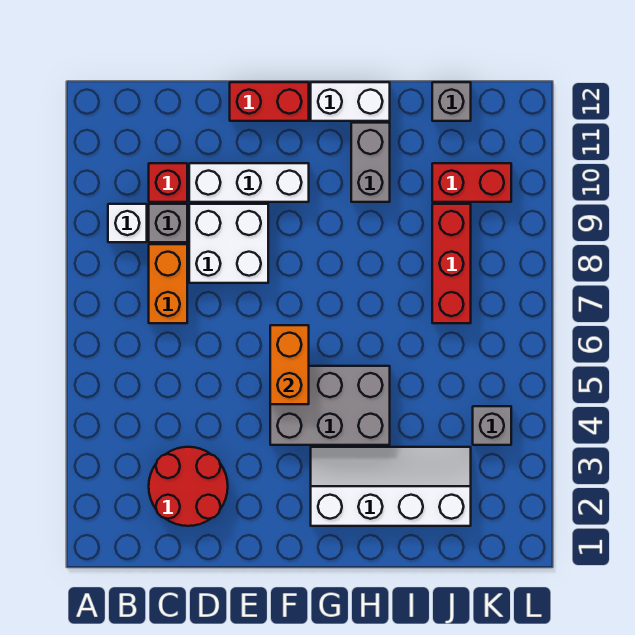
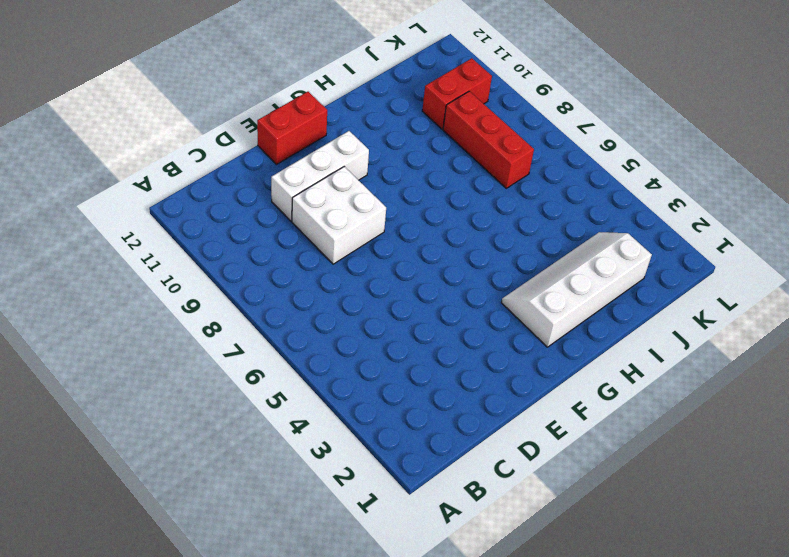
none -> white 1x1 brick [108,204,147,242]
none -> red 2x2 round brick [149,447,228,526]
none -> orange 1x2 brick [149,244,187,323]

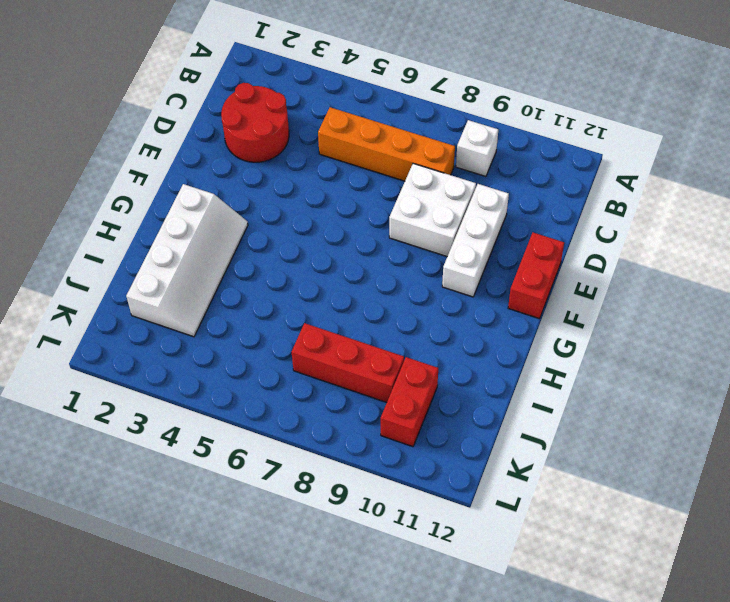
orange 1x4 brick [318,107,455,181] -> orange 1x2 brick [149,244,187,323]
none -> grey 1x1 brick [149,204,187,242]
none -> red 1x1 brick [149,163,187,202]
none -> grey 2x3 brick [270,366,390,445]

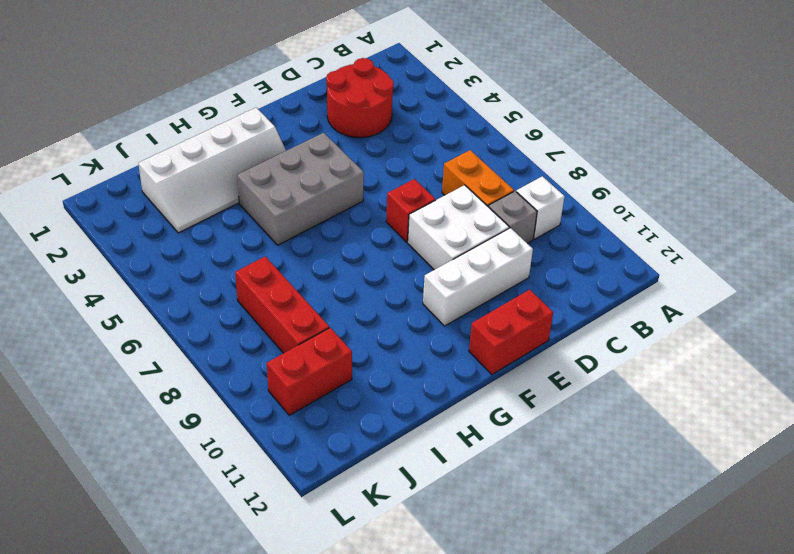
red 1x1 brick [386,179,435,242] -> red 1x1 brick moved to [149,163,187,202]
none -> white 1x2 brick [311,82,390,121]
none -> grey 1x2 brick [351,123,390,202]
none -> grey 1x1 brick [432,82,471,121]

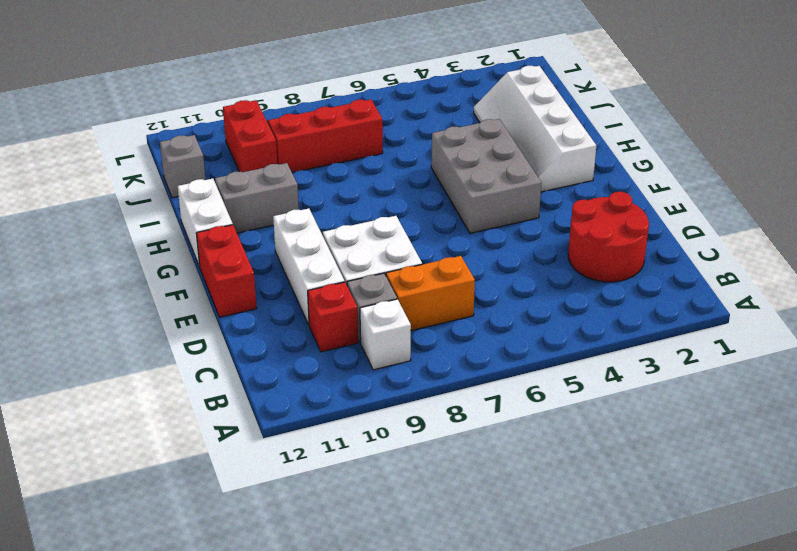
none -> grey 1x1 brick [473,406,511,445]
none -> orange 1x2 brick [270,325,309,404]

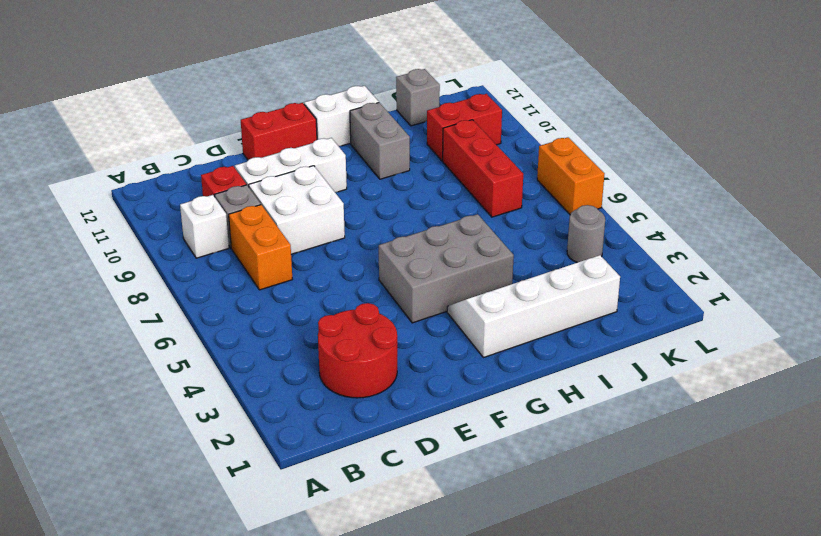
grey 1x1 round brick [567,205,605,263] -> grey 1x1 brick [473,406,511,445]
orange 1x2 brick [537,137,604,214] -> orange 1x2 brick moved to [270,325,309,404]

